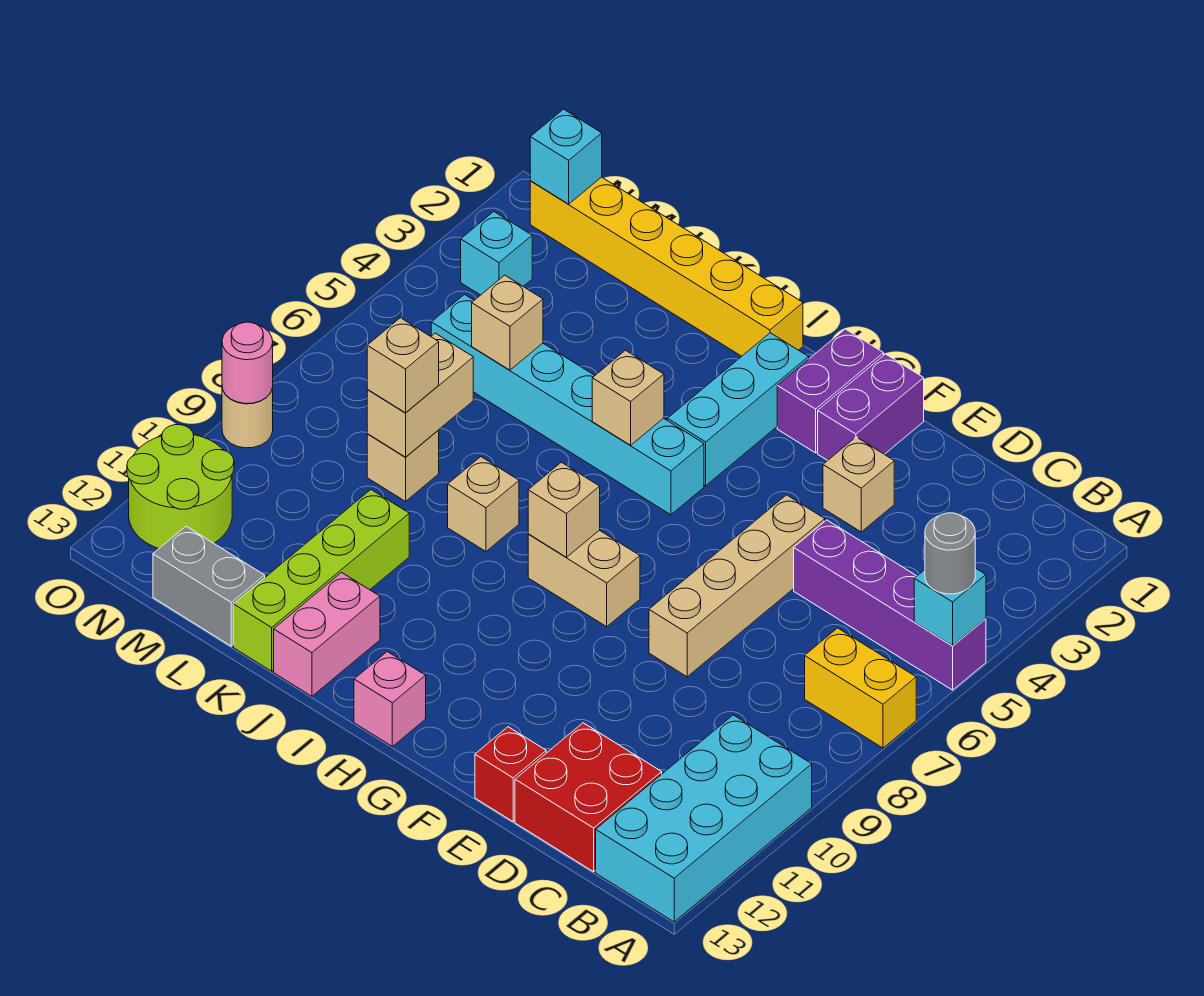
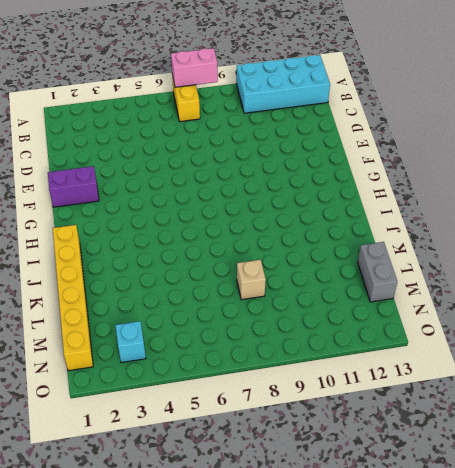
pink 1x2 brick [171,48,218,87] -> pink 1x2 brick moved to [274,572,380,696]
none -> purple 1x4 brick [794,520,986,690]
none -> red 2x2 brick [515,723,662,872]
none -> tan 1x1 brick [823,437,894,532]
none -> tan 1x4 brick [649,495,825,677]

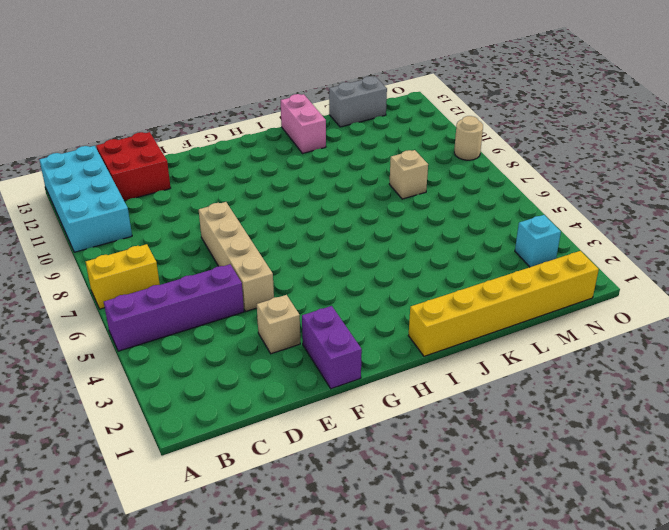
none -> red 1x1 brick [475,727,546,822]
none -> purple 1x2 brick [777,329,884,453]
none -> tan 1x2 brick [528,530,640,627]
none -> cyan 1x3 brick [667,333,809,486]

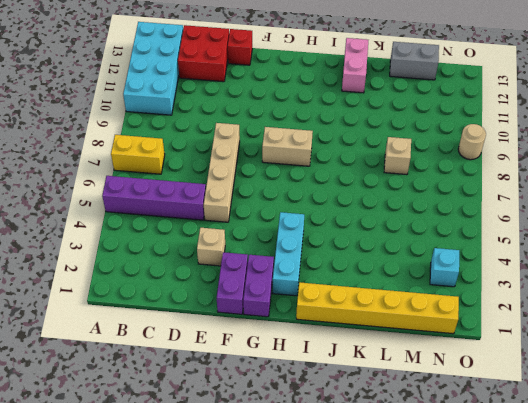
none -> cyan 1x6 brick [431,295,704,515]
none -> pink 1x1 brick [354,652,426,746]
none -> tan 1x1 brick [448,457,519,551]
none -> lime 1x4 brick [233,490,409,671]

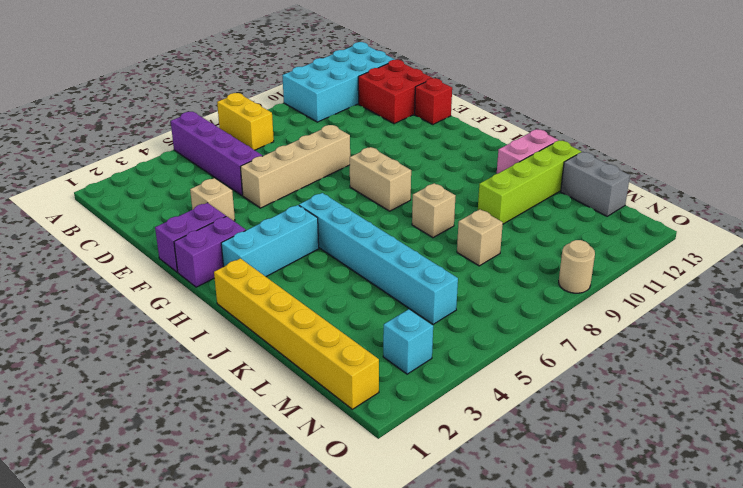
none -> pink 1x1 brick [354,652,426,746]
none -> lime 2x2 round brick [127,425,234,548]
none -> cyan 1x1 brick [914,568,986,646]
none -> tan 1x1 brick [528,462,600,557]

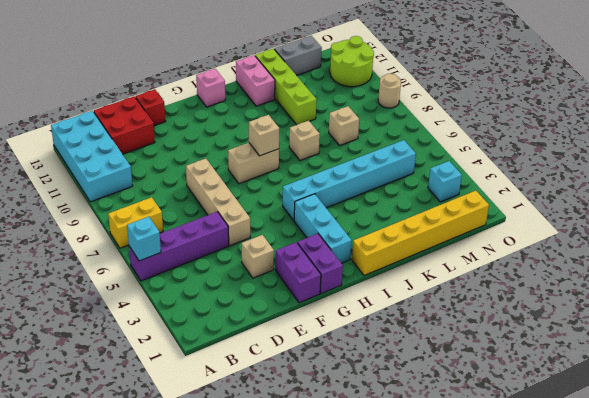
none -> tan 1x1 brick [592,350,664,445]
none -> tan 1x1 brick [472,275,543,370]
none -> tan 1x2 brick [367,333,473,457]
none -> cyan 1x1 brick [530,109,602,204]

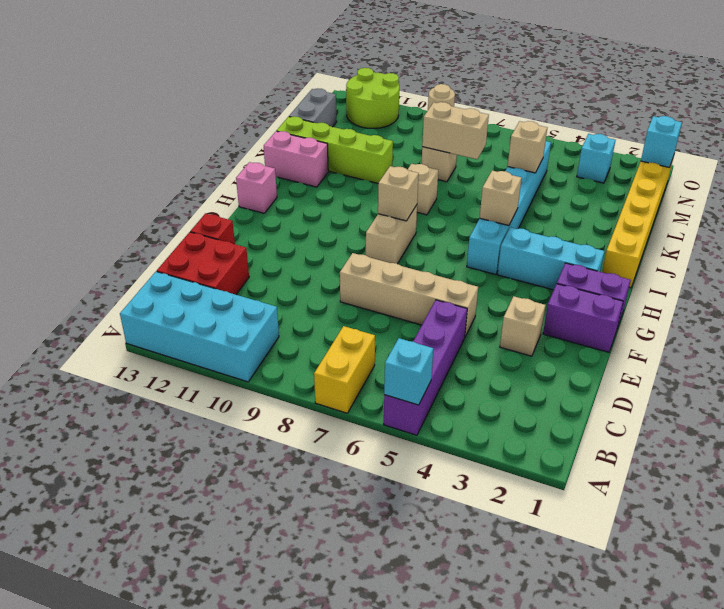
none -> pink 1x1 round brick [222,322,273,404]
none -> grey 1x1 round brick [925,513,975,594]
none -> tan 1x1 brick [367,318,439,413]

